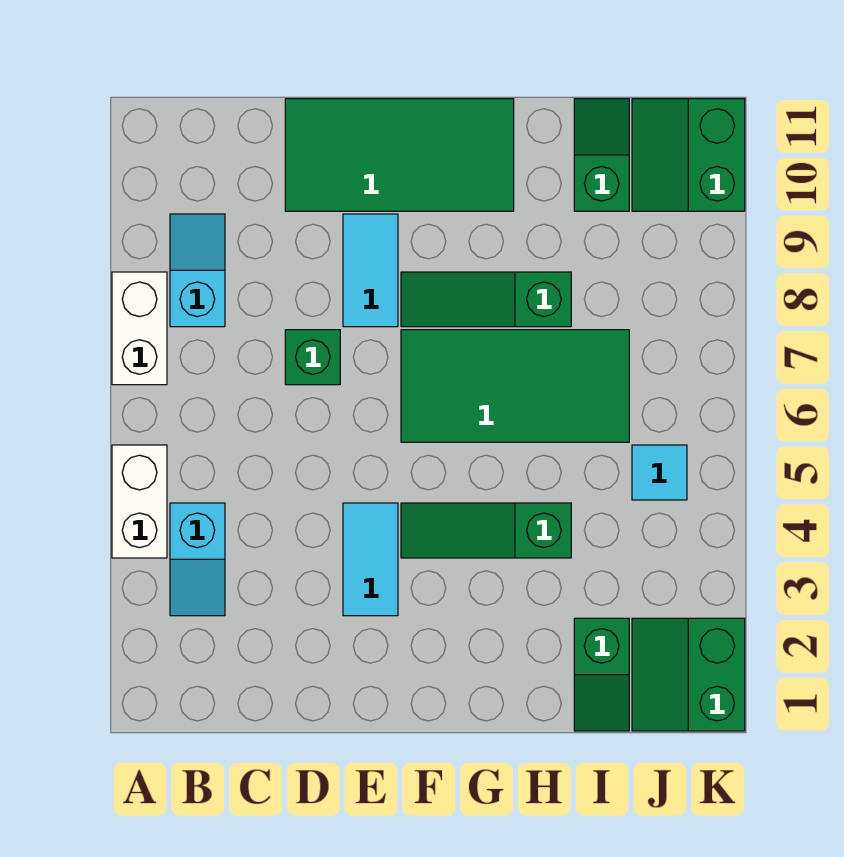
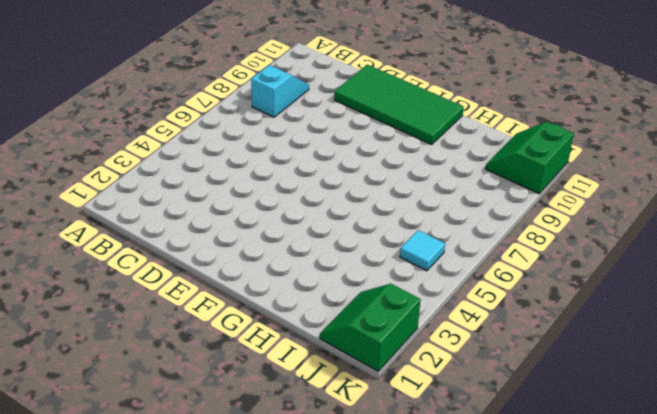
none -> white 1x2 brick [112,445,167,558]
none -> white 1x2 brick [112,272,167,385]
none -> cyan 1x2 slope [170,503,225,616]

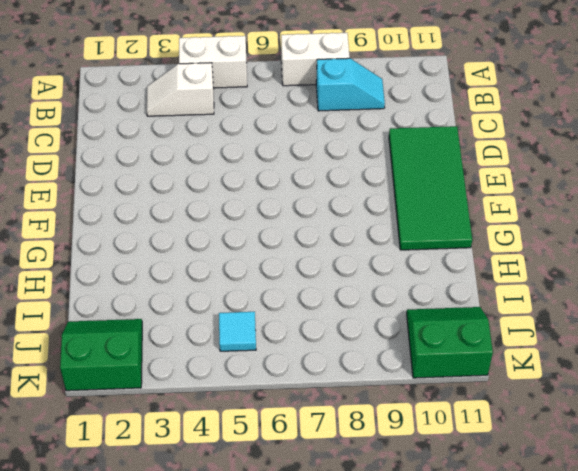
white 1x2 slope [147,63,214,116] -> cyan 1x2 slope [170,503,225,616]
none -> green 1x1 brick [285,330,340,385]
none -> cyan 1x2 tile [343,503,398,616]
none -> cyan 1x2 tile [343,214,398,327]

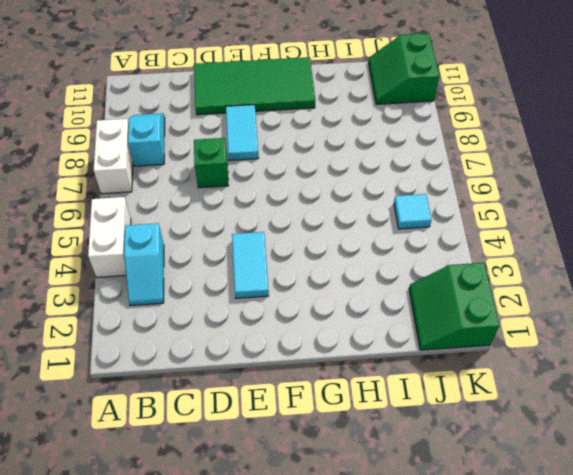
none -> green 1x3 slope [401,503,571,558]
none -> green 2x4 tile [401,330,629,442]
none -> green 1x3 slope [401,272,571,327]

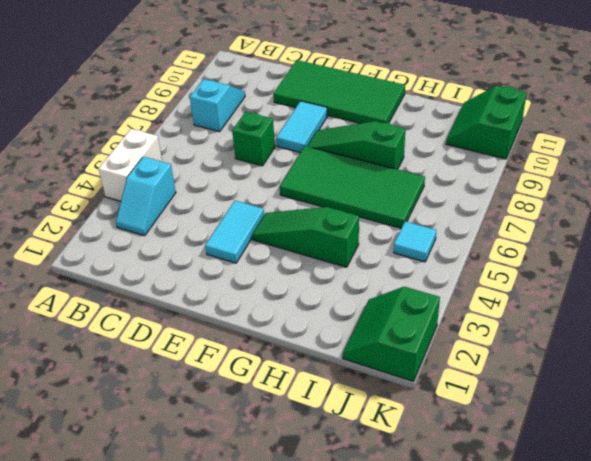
none -> white 1x2 brick [112,272,167,385]
none -> green 1x2 slope [574,618,629,731]
none -> green 1x2 slope [574,99,629,211]

